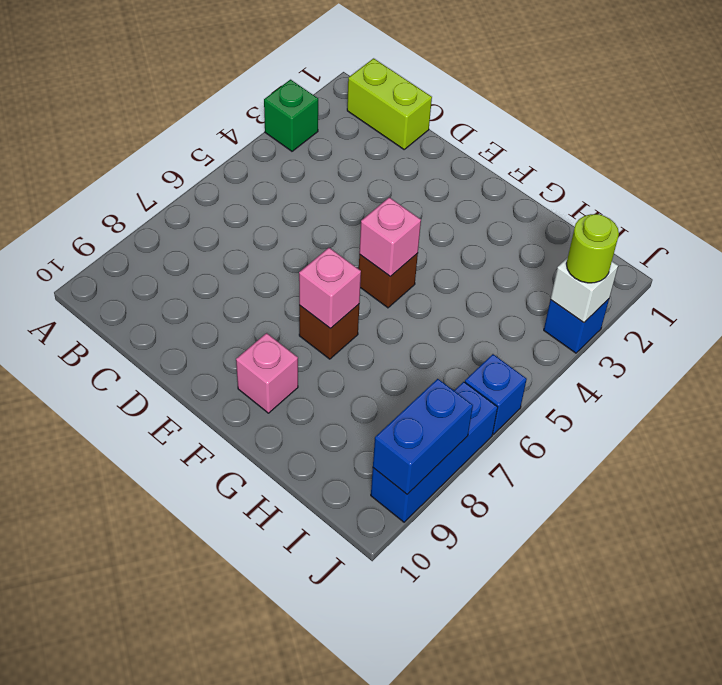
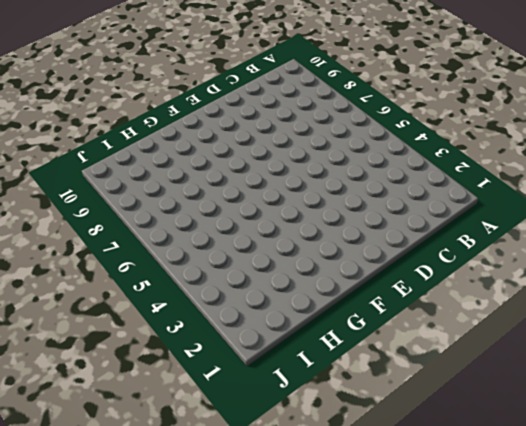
none -> green 1x1 brick [264,80,318,151]
none -> lime 1x2 brick [347,58,432,149]
none -> brown 1x1 brick [359,253,418,308]

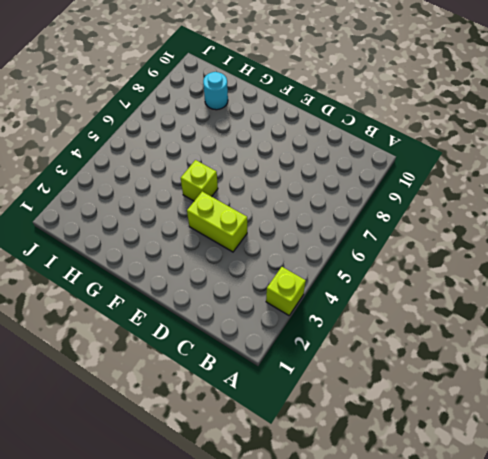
lime 1x1 brick [266,267,306,315] -> green 1x1 brick [264,80,318,151]
lime 1x2 brick [187,192,247,252] -> lime 1x2 brick moved to [347,58,432,149]
lime 1x1 brick [181,160,218,201] -> brown 1x1 brick [359,253,418,308]
cyan 1x1 round brick [203,72,228,110] -> none
none -> brown 1x1 brick [299,304,359,359]
none -> pink 1x1 brick [236,333,298,413]
none -> blue 1x1 brick [544,299,609,353]

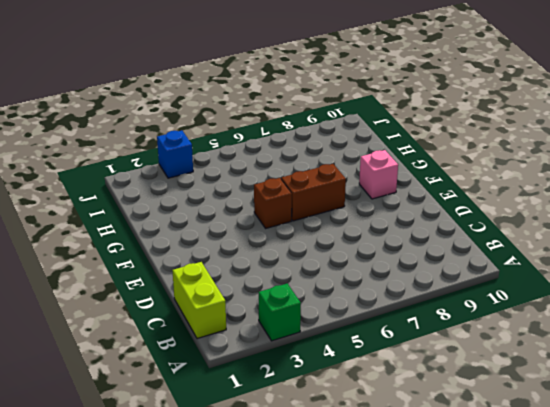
brown 1x2 brick [281,164,346,221] -> brown 1x1 brick [299,304,359,359]
none -> blue 1x1 brick [465,354,527,434]
none -> blue 1x3 brick [371,382,498,522]
none -> pink 1x1 brick [359,197,421,277]

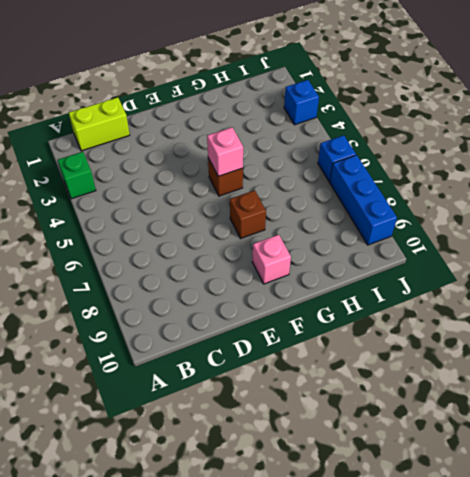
none -> pink 1x1 brick [299,248,361,329]
none -> white 1x1 brick [550,258,618,322]
none -> blue 1x2 brick [373,379,473,494]

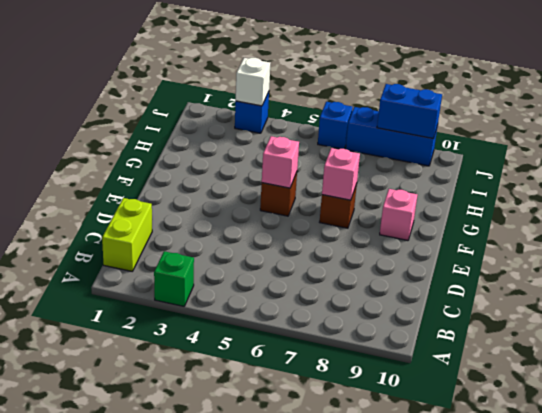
none -> lime 1x1 round brick [566,214,619,283]

